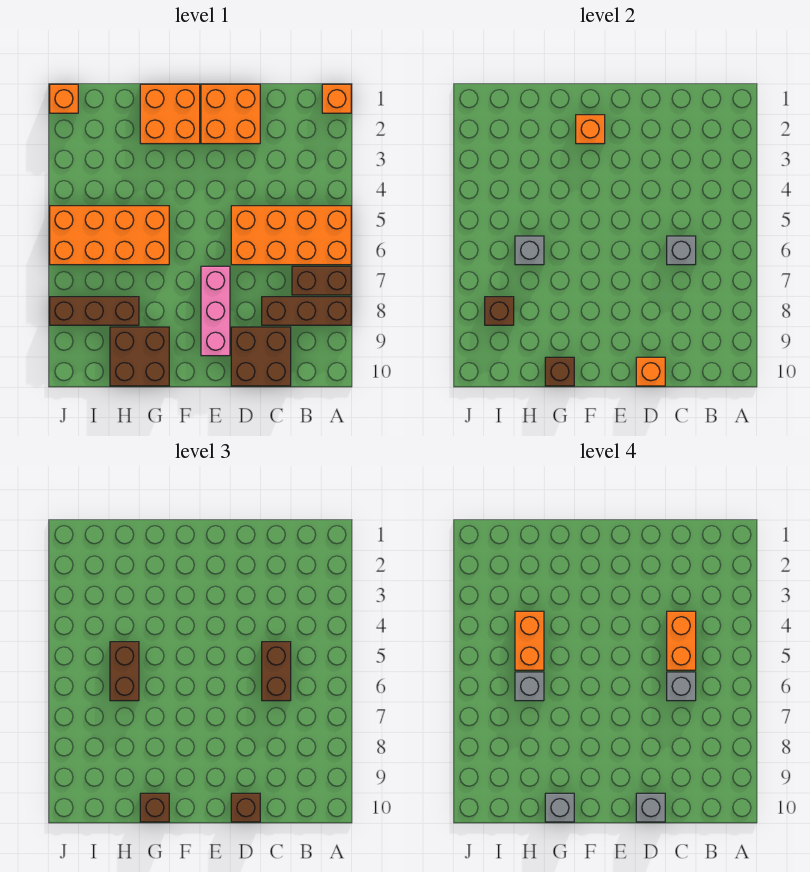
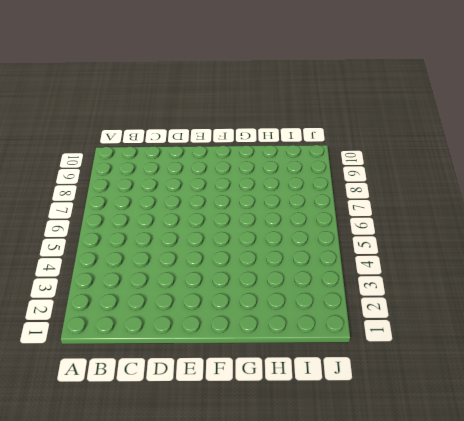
none -> orange 1x1 brick [322,84,351,113]
none -> orange 2x4 brick [231,206,351,265]
none -> brown 1x2 brick [292,266,351,295]

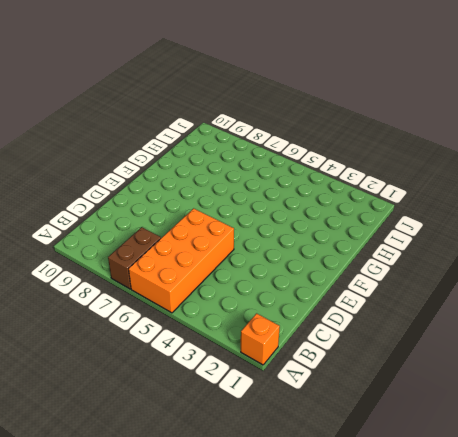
none -> brown 1x3 brick [262,297,351,325]
none -> brown 2x2 brick [231,327,291,386]
none -> orange 2x2 brick [201,84,260,144]

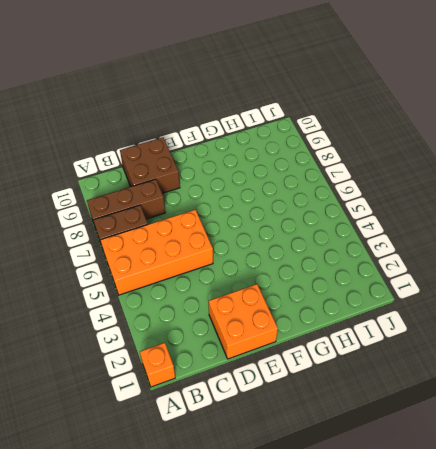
none -> pink 1x3 brick [201,266,230,356]
none -> orange 2x2 brick [140,84,200,144]
none -> orange 2x4 brick [50,206,169,265]

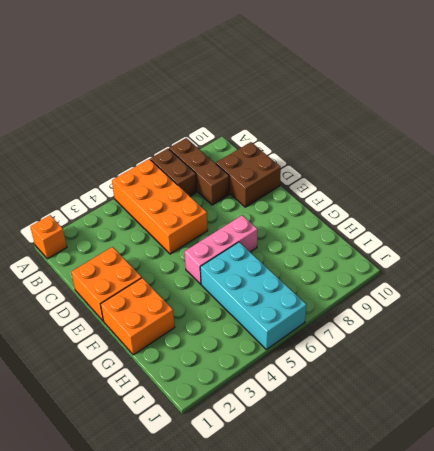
pink 1x3 brick [185,215,258,284] -> pink 1x3 brick moved to [201,266,230,356]
cyan 2x4 brick [200,242,307,349] -> orange 2x4 brick [50,206,169,265]
none -> brown 2x2 brick [110,327,169,386]
none -> brown 1x3 brick [50,297,139,325]
none -> orange 1x1 brick [50,84,78,113]

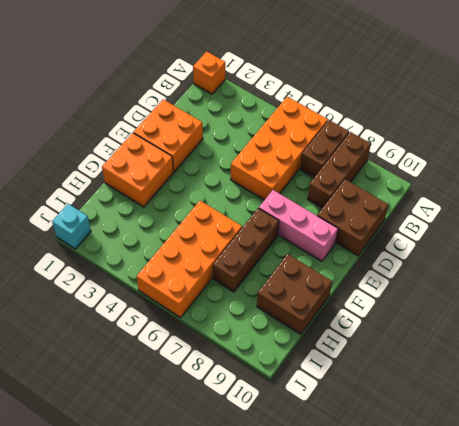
brown 1x3 brick [213,208,279,292] -> brown 1x3 brick moved to [50,297,139,325]
cyan 1x1 brick [52,204,91,249] -> orange 1x1 brick [50,84,78,113]
none -> grey 1x1 brick [667,236,696,265]
none -> orange 1x1 brick [636,357,665,386]
none -> orange 1x1 brick [576,115,605,144]

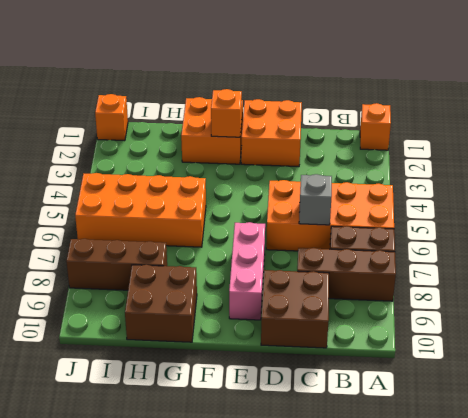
none -> orange 1x1 brick [636,357,665,386]
none -> brown 1x1 brick [545,357,574,386]
none -> grey 1x1 brick [515,236,544,265]

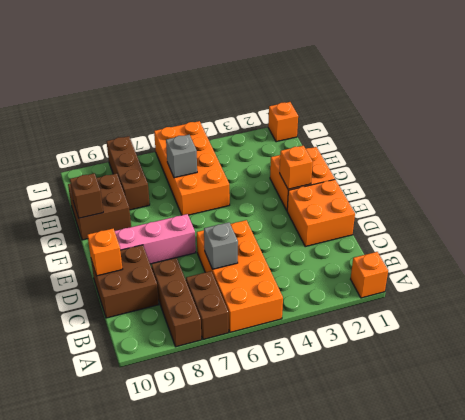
none -> brown 1x1 brick [485,297,514,325]
none -> brown 1x2 brick [262,642,291,701]
none -> brown 1x1 brick [231,793,260,822]

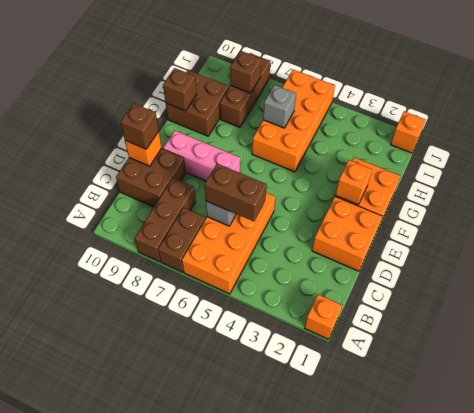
none -> brown 1x1 brick [140,793,169,822]
none -> brown 1x2 brick [110,642,139,701]
none -> orange 1x2 brick [667,611,696,670]

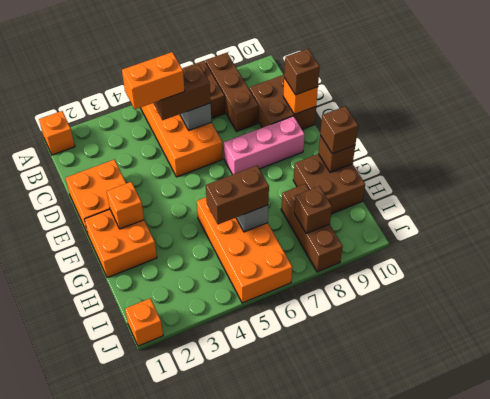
none -> grey 1x1 brick [667,672,696,701]
none -> grey 1x1 brick [636,793,665,822]
none -> grey 1x1 brick [545,793,574,822]

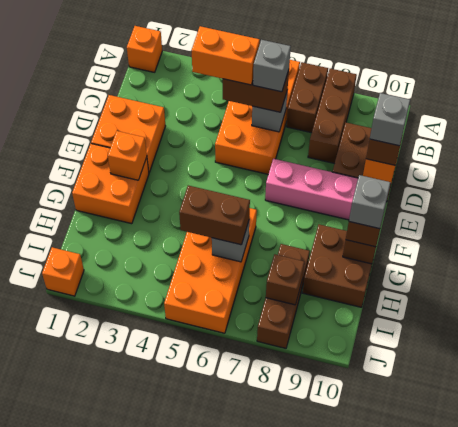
none -> orange 1x2 brick [515,611,544,670]
none -> grey 1x1 brick [515,672,544,701]

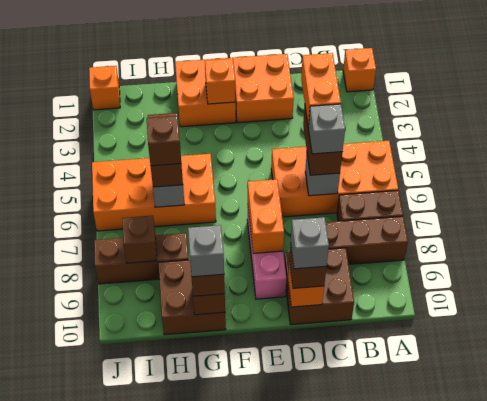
orange 1x2 brick [248,179,284,253] -> orange 1x2 brick moved to [515,611,544,670]
brown 1x1 brick [147,116,181,166] -> grey 1x1 brick [515,672,544,701]

